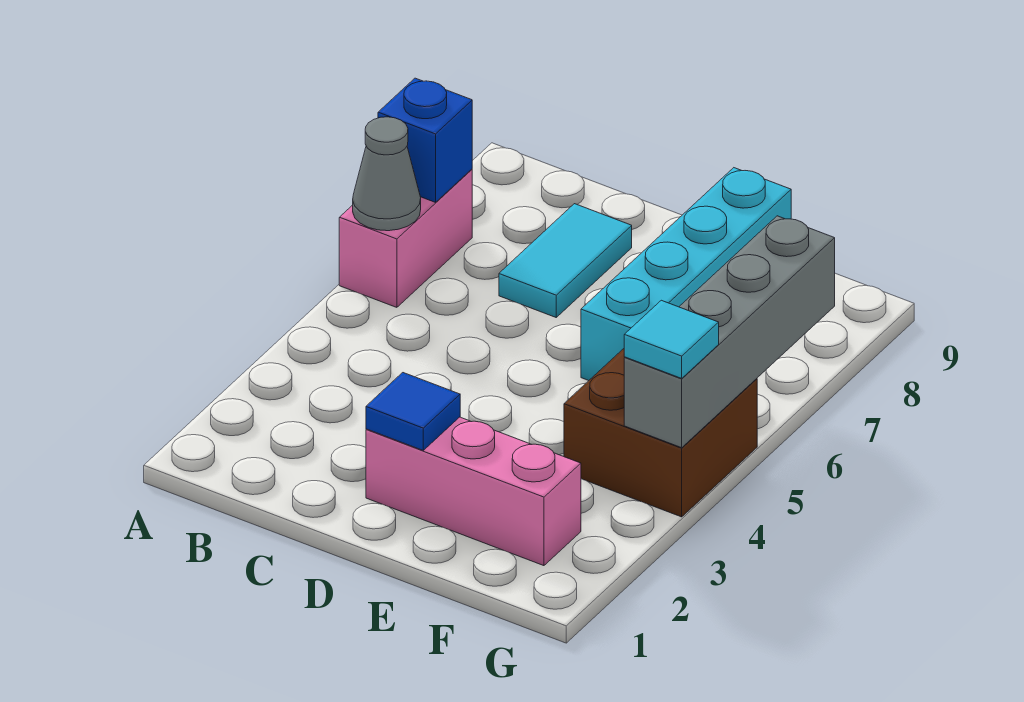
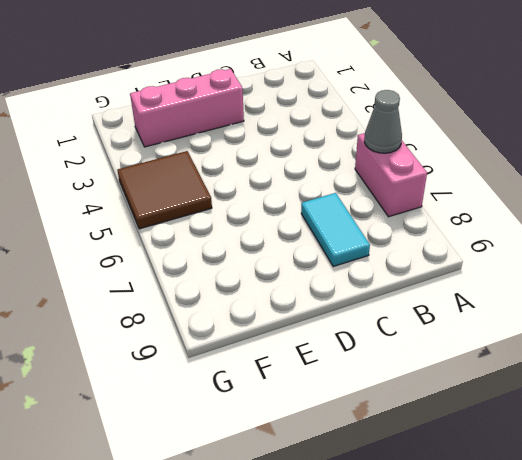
brown 2x2 tile [117,151,212,229] -> brown 2x2 brick [564,349,757,517]
none -> cyan 1x4 brick [581,168,791,381]
none -> blue 1x1 brick [378,78,472,202]

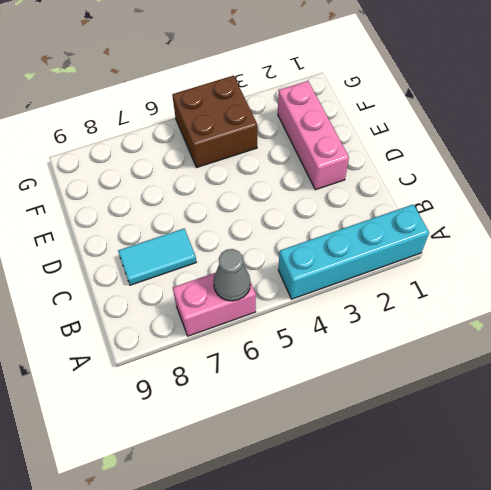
cyan 1x4 brick [278,204,429,299] -> cyan 1x4 brick moved to [581,168,791,381]
none -> blue 1x1 brick [378,78,472,202]
none -> blue 1x1 tile [366,373,460,450]

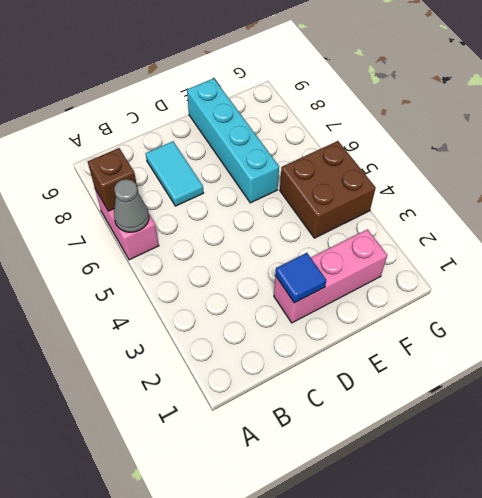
brown 1x1 brick [88,148,138,211] -> blue 1x1 brick [378,78,472,202]
none -> grey 1x4 brick [624,216,835,448]
none -> cyan 1x1 tile [624,300,719,378]

